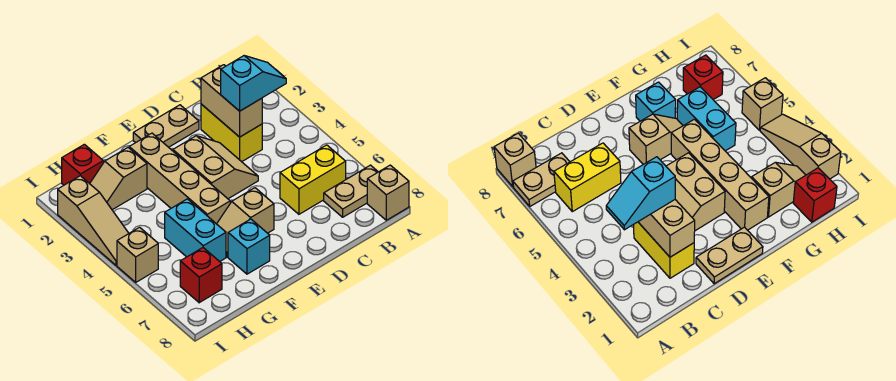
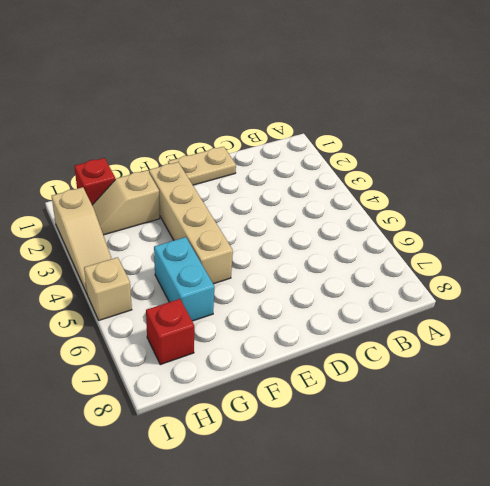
none -> tan 1x2 plate [324,165,378,217]
none -> tan 1x1 brick [367,165,409,220]
none -> yellow 1x2 brick [280,145,346,214]

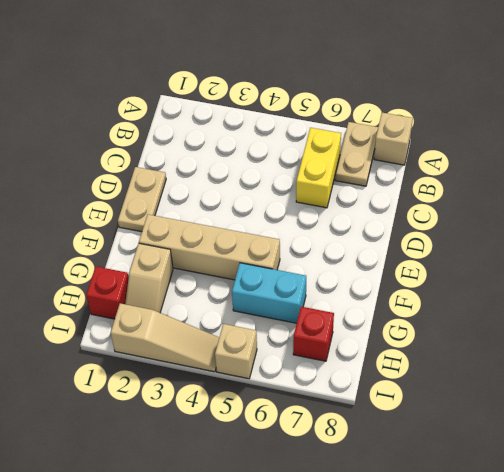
none -> yellow 1x2 brick [201,104,262,162]
none -> tan 2x2 slope [173,136,258,199]
none -> tan 1x2 slope [217,188,274,257]

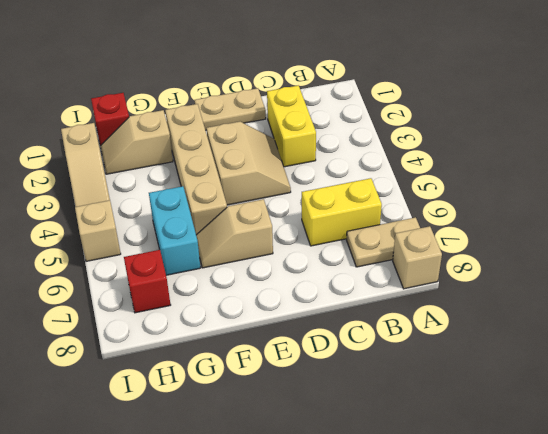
none -> cyan 1x1 brick [228,219,270,274]
none -> tan 1x2 brick [201,65,262,137]
none -> cyan 1x2 slope [221,56,286,111]

